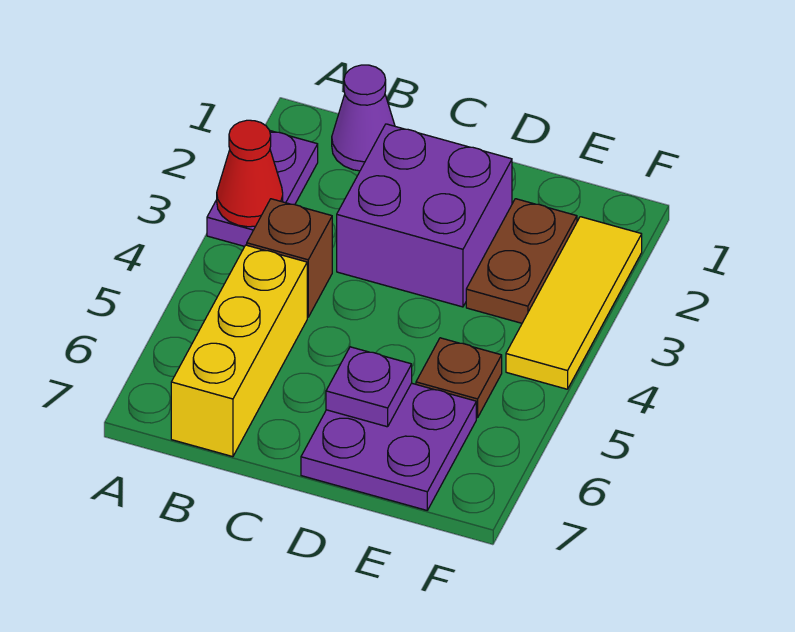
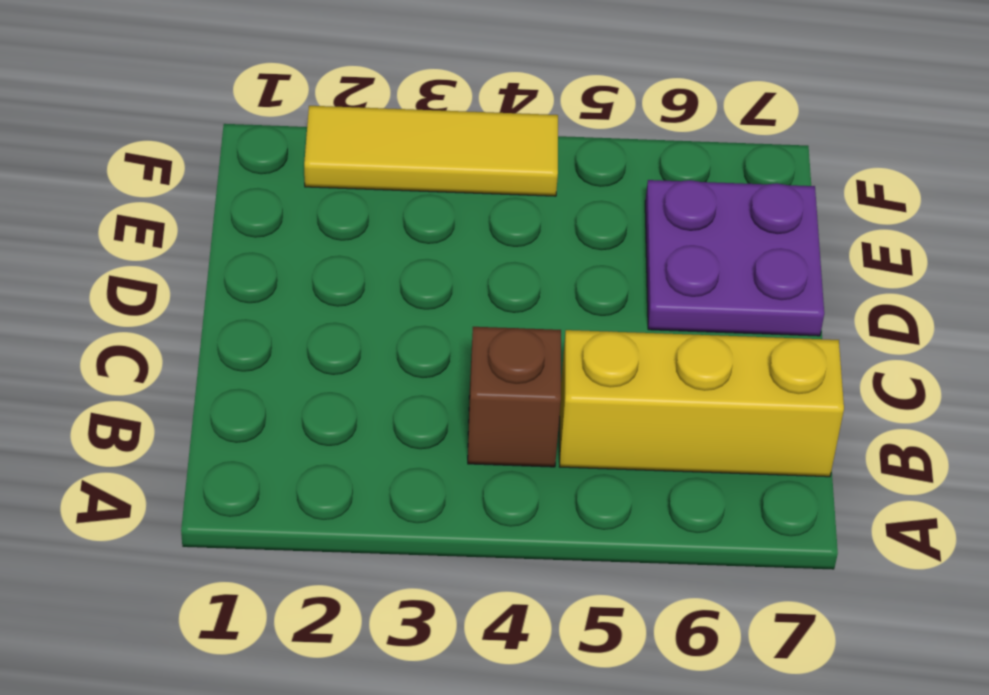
none -> purple 1x2 plate [207,131,318,246]
none -> purple 1x1 cone [332,65,395,171]

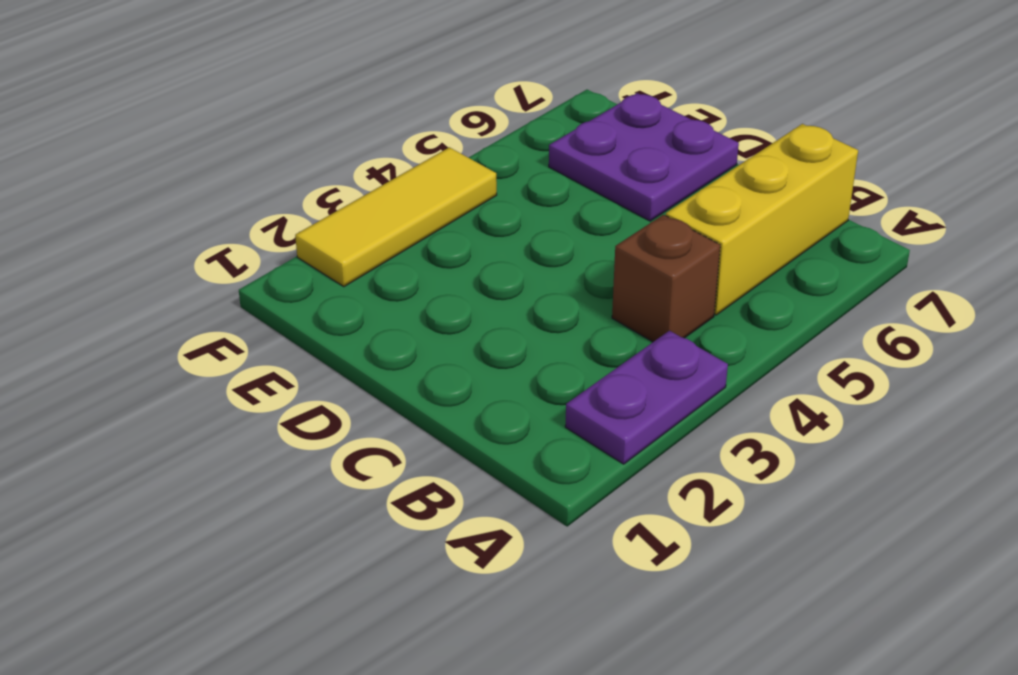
none -> purple 1x1 cone [332,65,395,171]
none -> purple 2x2 brick [337,124,512,307]

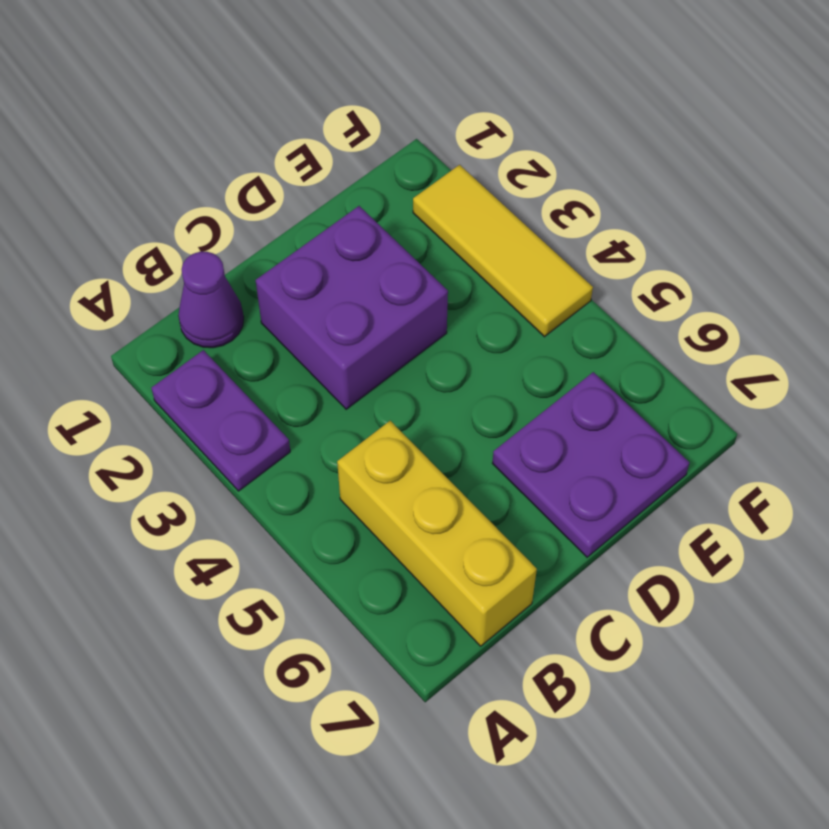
none -> brown 1x1 brick [247,199,332,317]
none -> brown 1x2 plate [466,199,577,323]

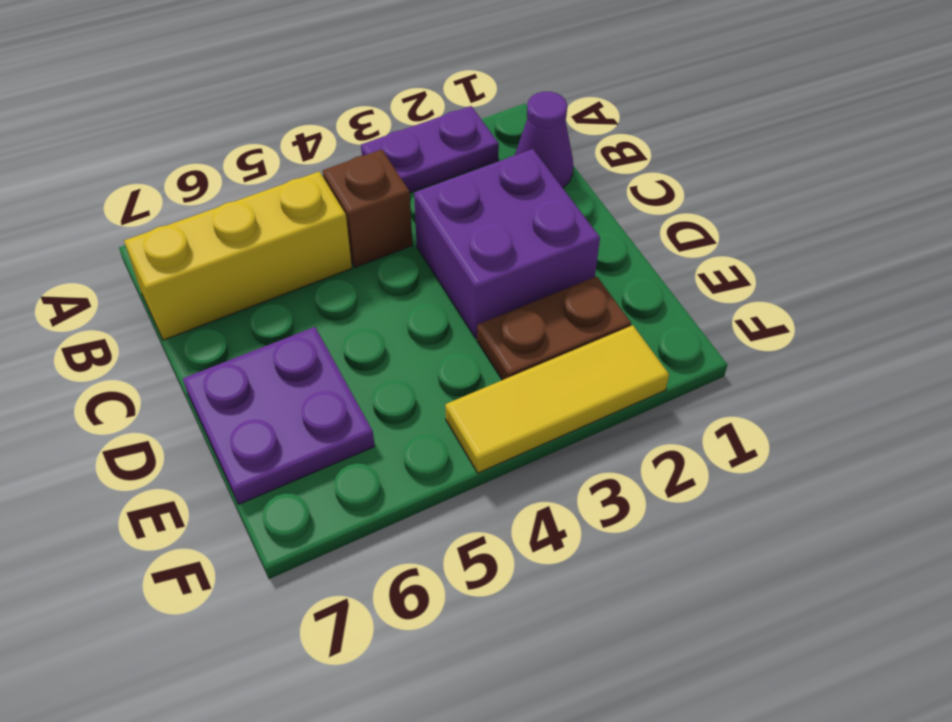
none -> brown 1x1 plate [416,338,502,418]
none -> red 1x1 cone [217,120,283,227]

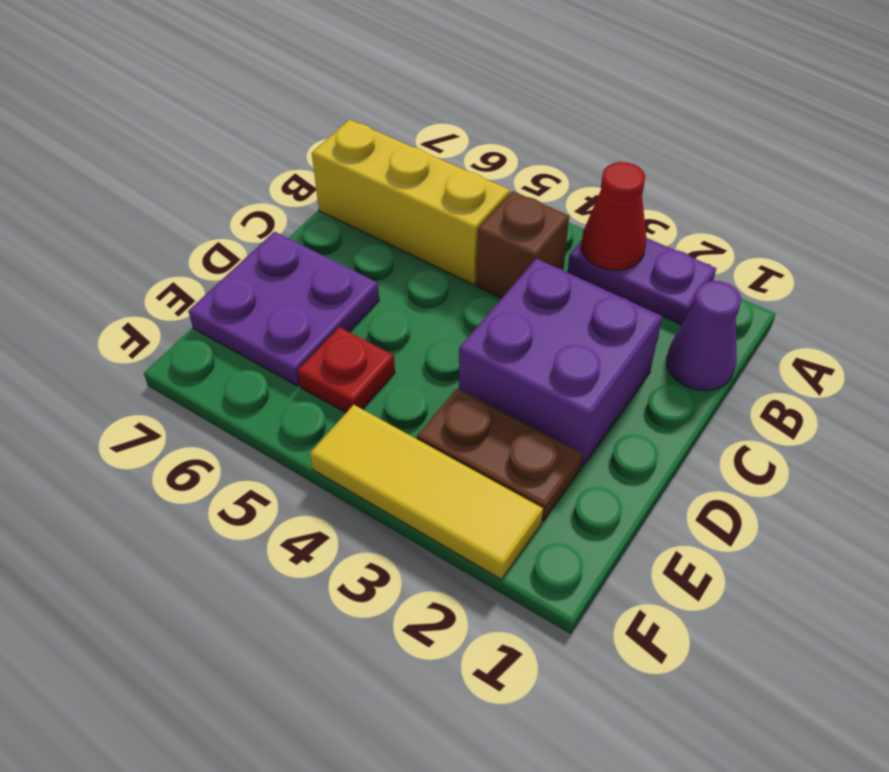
red 1x1 plate [298,327,395,413] -> brown 1x1 plate [416,338,502,418]
none -> purple 1x1 plate [326,347,412,427]

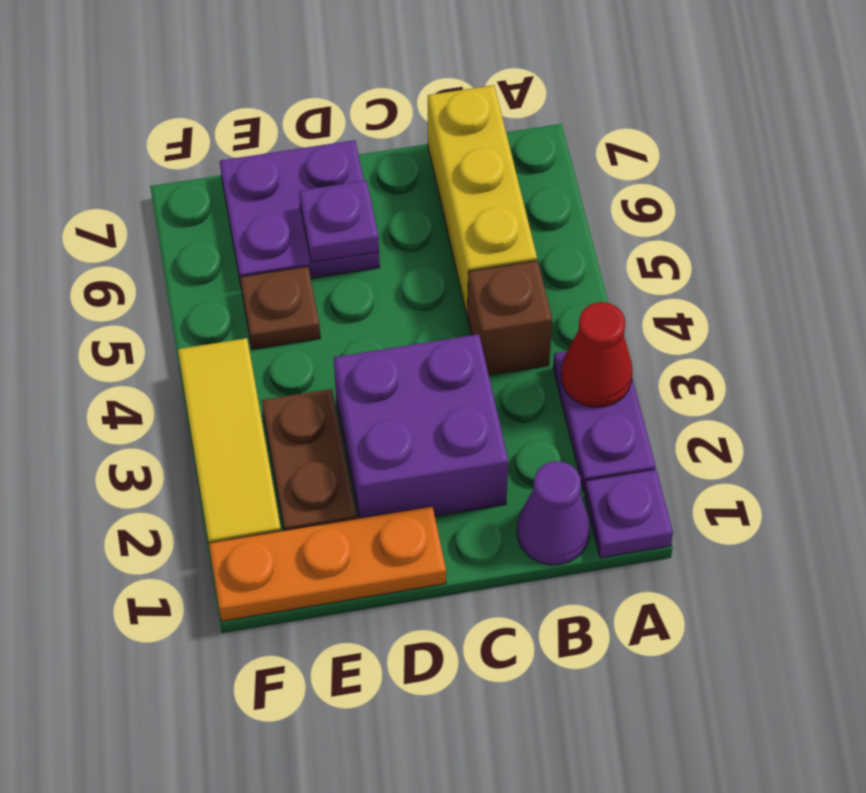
purple 1x1 plate [584,470,673,558] -> none
orange 1x3 plate [209,506,446,621] -> none

